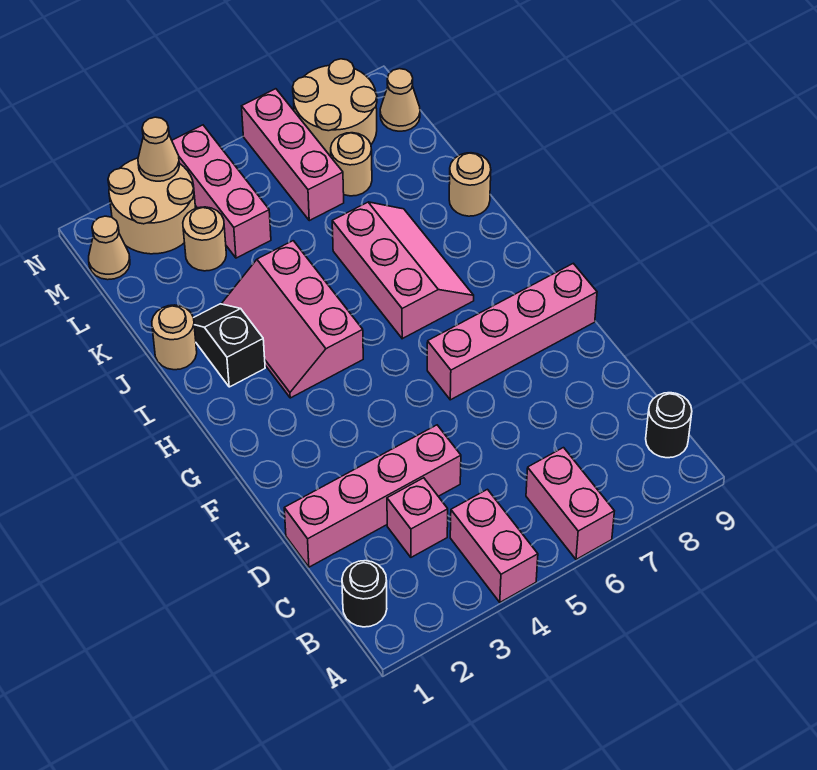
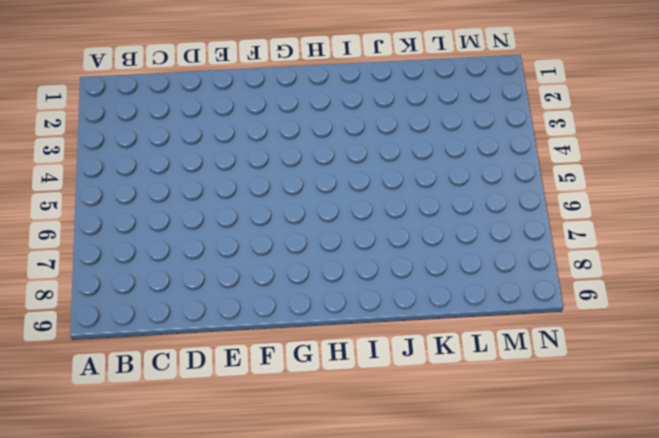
none -> pink 1x2 brick [450,489,538,602]
none -> pink 1x2 brick [526,448,614,560]
none -> black 1x1 round brick [342,561,387,627]

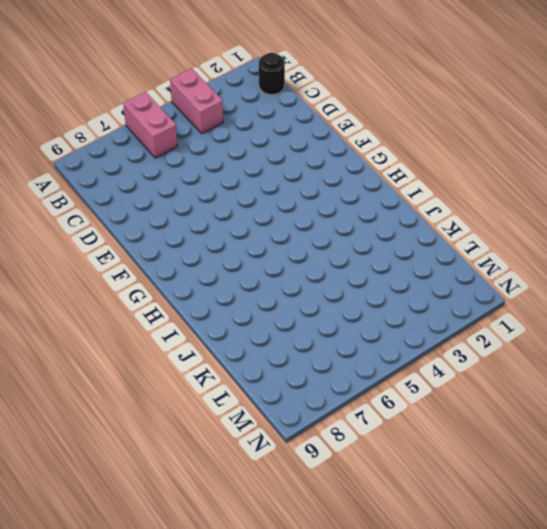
none -> black 1x1 round brick [646,393,692,458]
none -> pink 1x1 brick [387,478,448,557]
none -> pink 1x4 brick [284,425,461,567]

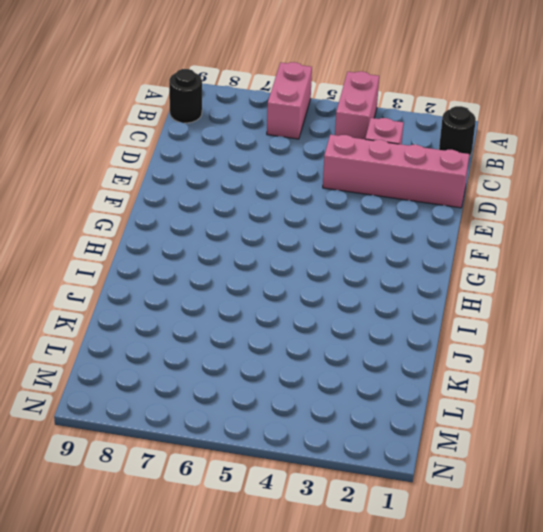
none -> pink 1x4 brick [427,263,597,400]
none -> pink 2x3 slope [222,241,363,398]
none -> pink 2x3 slope [332,202,474,339]

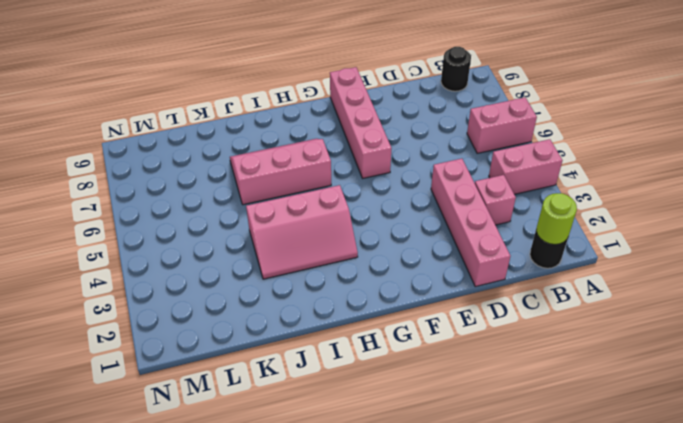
lime 1x1 round brick [536,193,577,244] -> none
none -> black 1x2 slope [194,304,265,387]
none -> tan 1x1 round brick [152,305,197,370]
none -> tan 1x1 round brick [449,153,491,216]

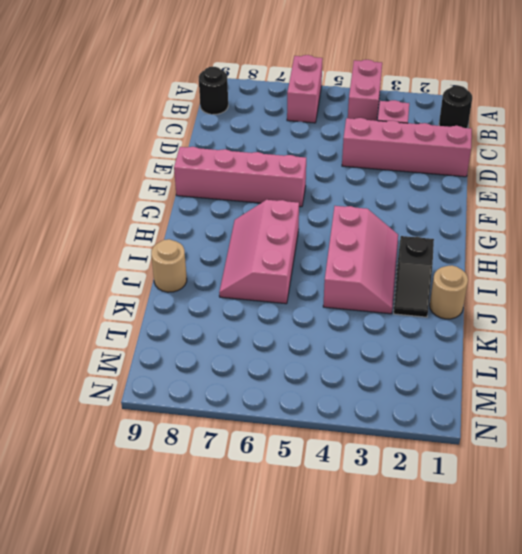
none -> tan 1x1 round brick [183,207,226,271]
none -> pink 1x3 brick [172,125,271,258]
none -> pink 1x3 brick [242,89,344,221]

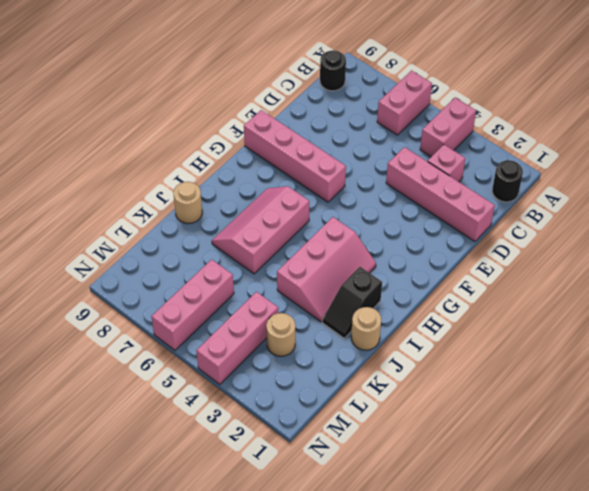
none -> tan 1x1 round brick [331,133,372,196]
none -> tan 1x1 cone [89,216,130,280]
none -> tan 2x2 round brick [108,158,196,254]

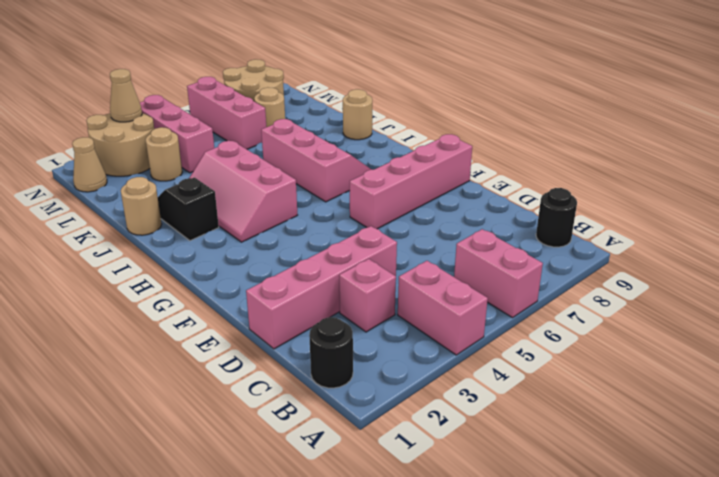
none -> tan 1x1 cone [380,69,420,131]

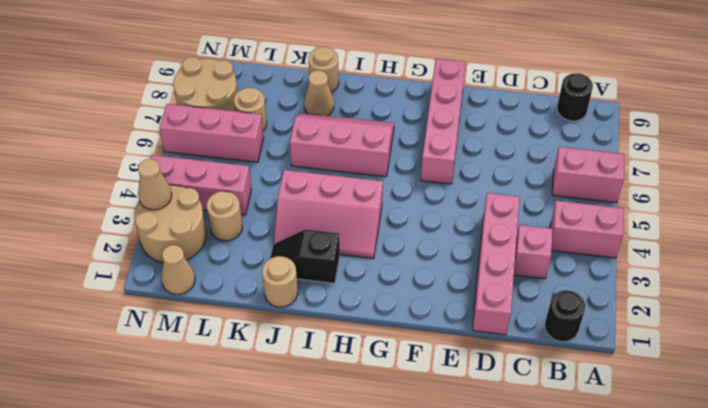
tan 1x1 cone [304,70,334,116] -> tan 1x1 cone moved to [380,69,420,131]

